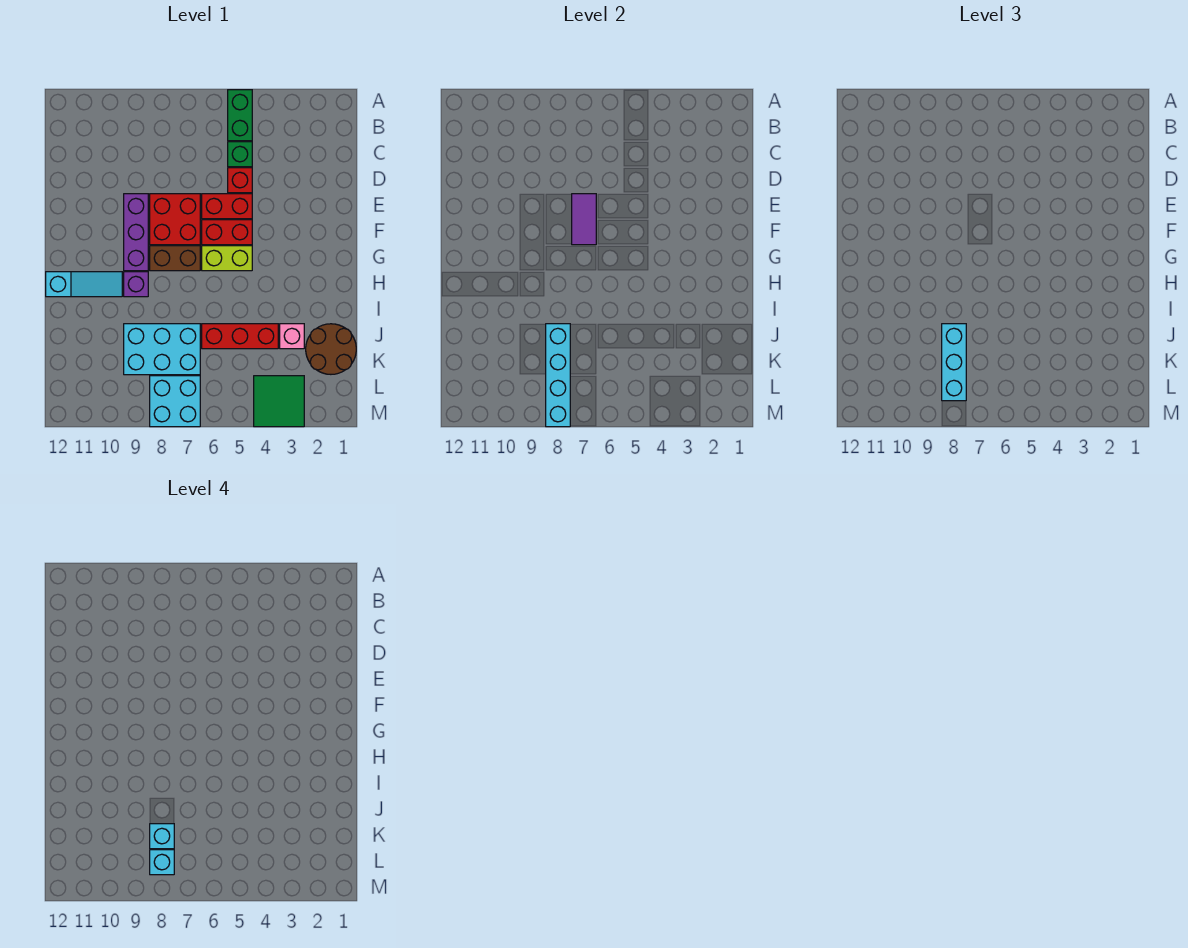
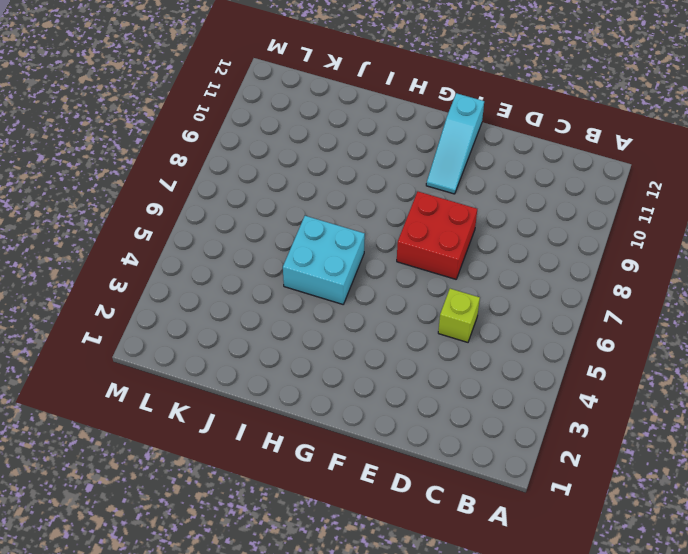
lime 1x1 brick [438,289,480,342] -> red 1x1 brick [228,168,252,193]
cyan 1x3 slope [426,93,484,194] -> cyan 1x3 slope moved to [46,272,122,297]
cyan 2x2 brick [283,216,365,304] -> cyan 2x2 brick moved to [150,376,200,427]
none -> green 1x2 brick [228,90,252,141]
none -> green 1x1 brick [228,142,252,167]
none -> red 1x2 brick [202,194,252,219]

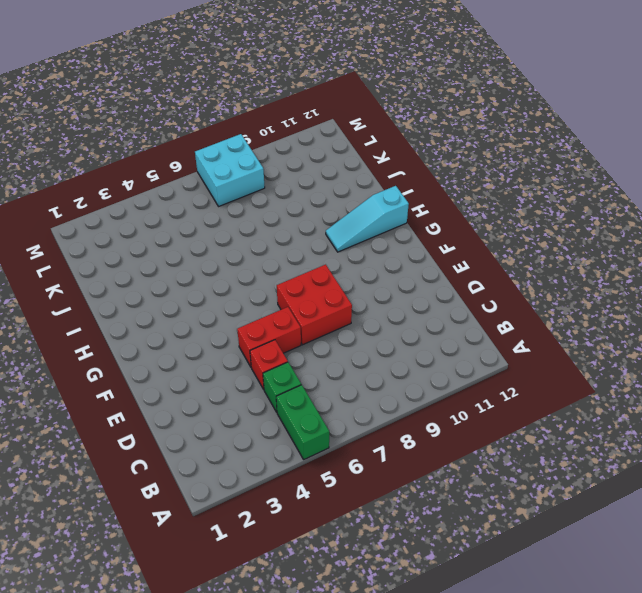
none -> purple 1x3 brick [124,194,148,271]
none -> red 1x2 brick [202,220,252,245]
none -> lime 1x2 brick [202,246,252,271]

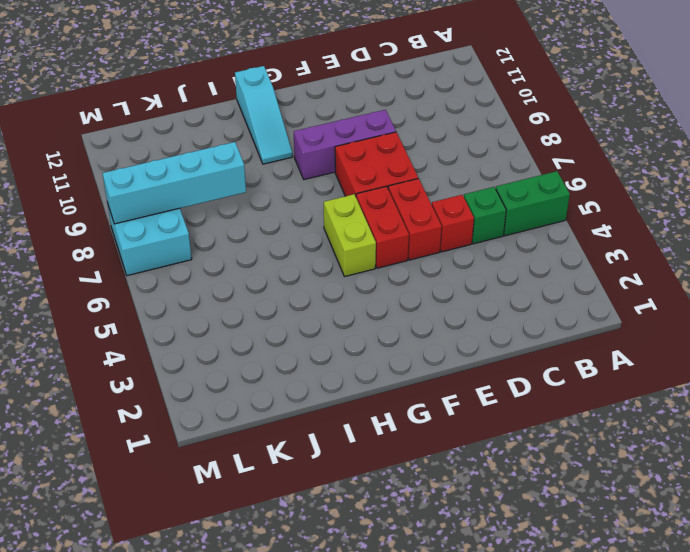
none -> brown 1x2 brick [150,246,200,271]
none -> purple 1x1 brick [124,272,148,297]
none -> brown 2x2 round brick [306,324,356,374]

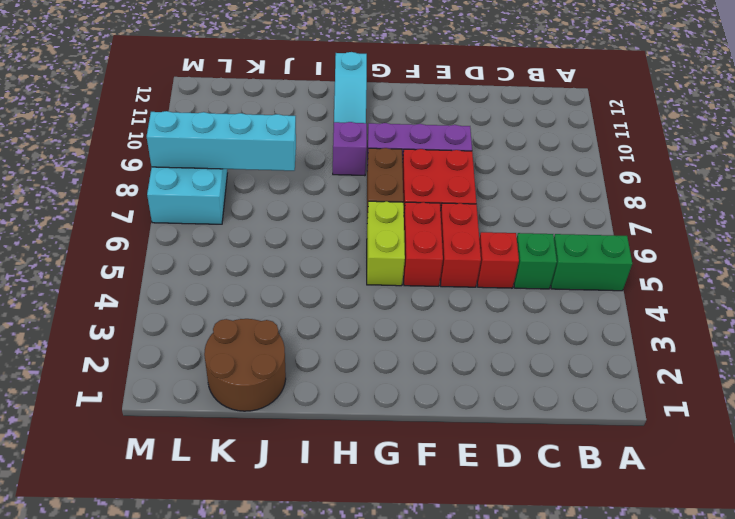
none -> pink 1x1 brick [280,324,304,349]
none -> red 1x3 brick [202,324,278,349]
none -> cyan 2x3 brick [124,324,200,375]

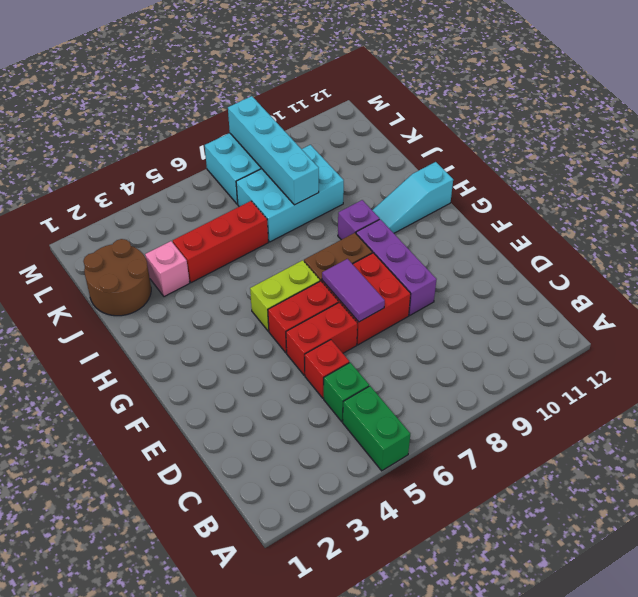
none -> green 2x2 tile [254,376,304,427]
none -> cyan 1x3 brick [942,324,966,401]
none -> cyan 1x1 brick [150,824,174,849]

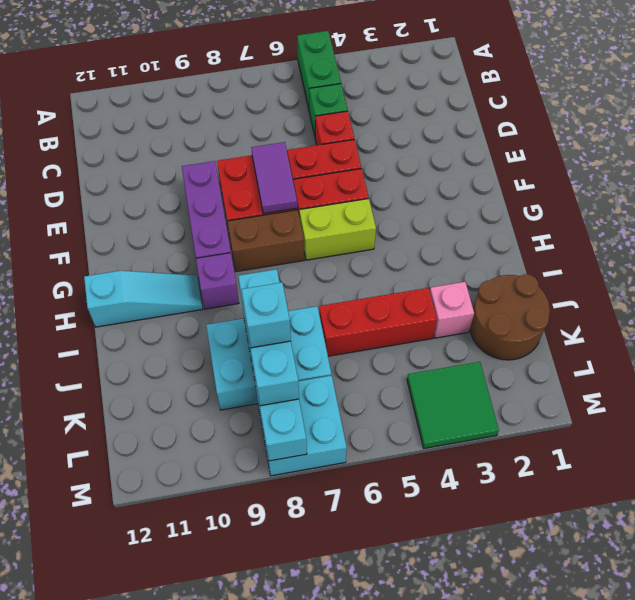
none -> cyan 1x1 brick [150,850,174,875]

